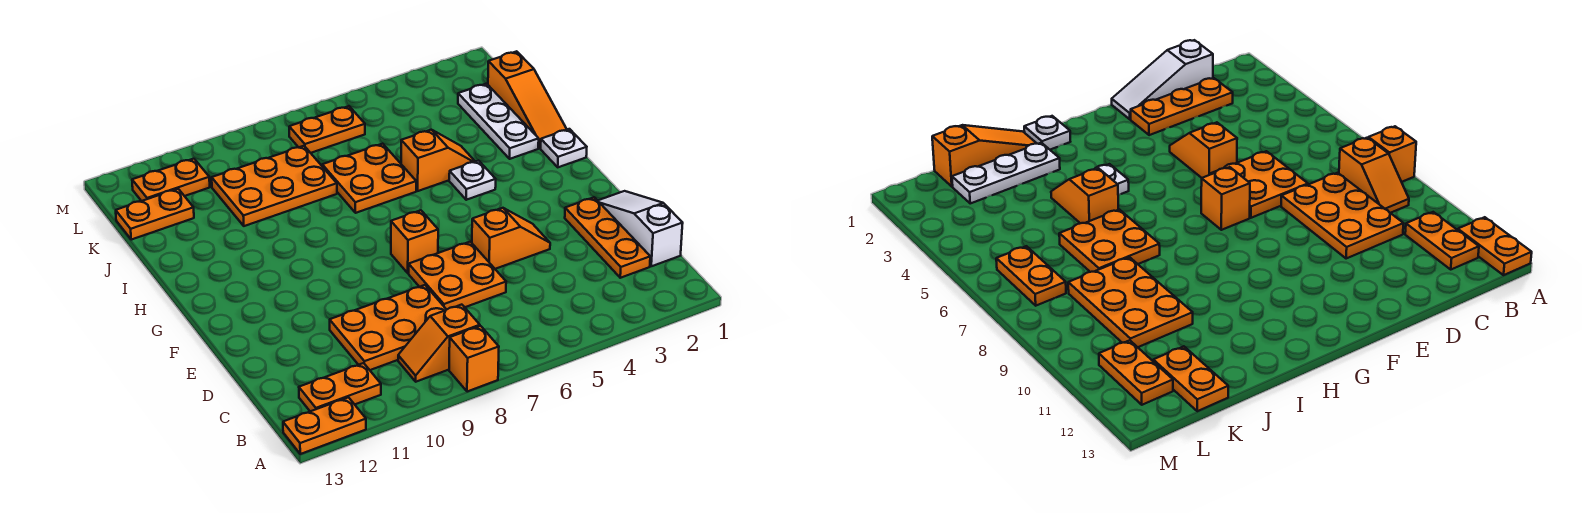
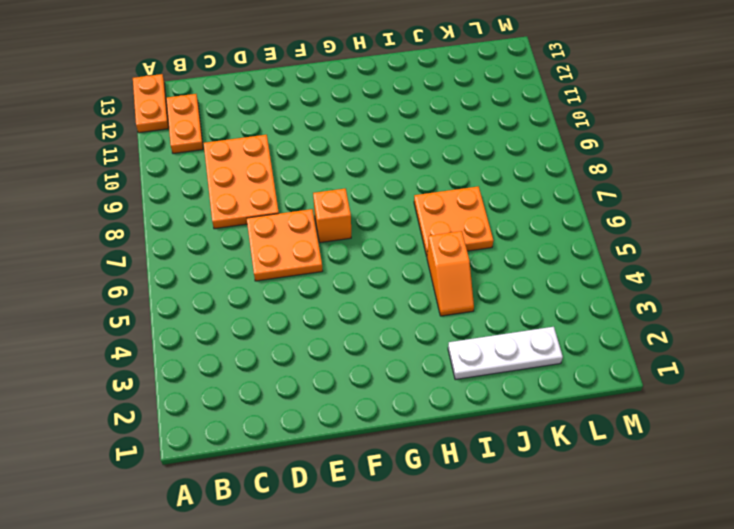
none -> orange 1x1 brick [449,326,499,392]
none -> orange 1x2 slope [398,305,480,382]
none -> white 1x3 slope [598,191,683,266]

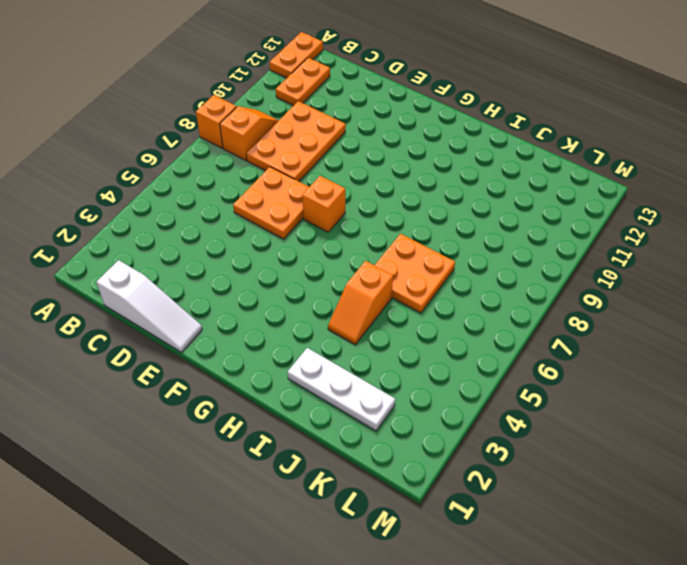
none -> orange 1x3 plate [565,197,650,278]
none -> orange 1x2 slope [472,208,550,269]
none -> white 1x1 plate [541,129,587,167]

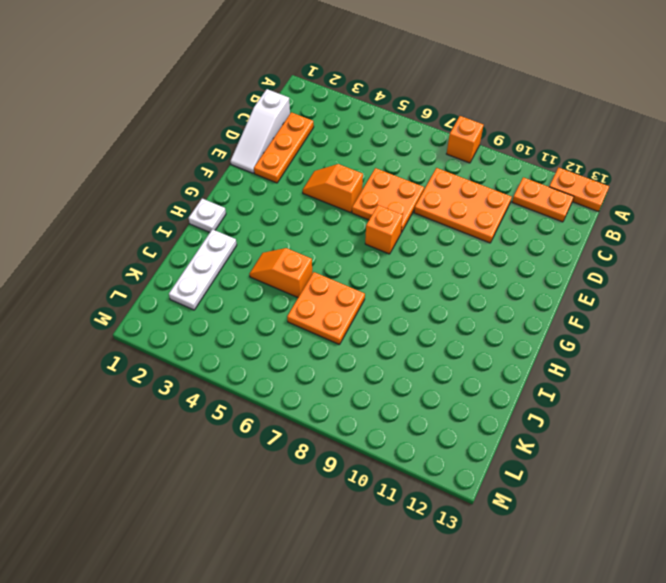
none -> orange 1x2 slope [398,305,480,382]
none -> white 1x1 plate [449,161,496,200]
none -> orange 1x3 slope [488,51,567,148]

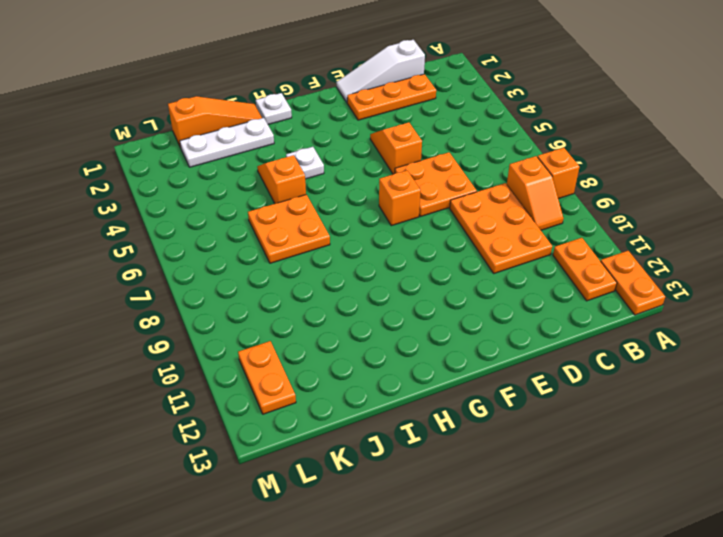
none -> orange 2x3 plate [212,146,337,226]
none -> orange 1x2 plate [116,189,194,240]
none -> orange 1x2 plate [289,106,365,153]

